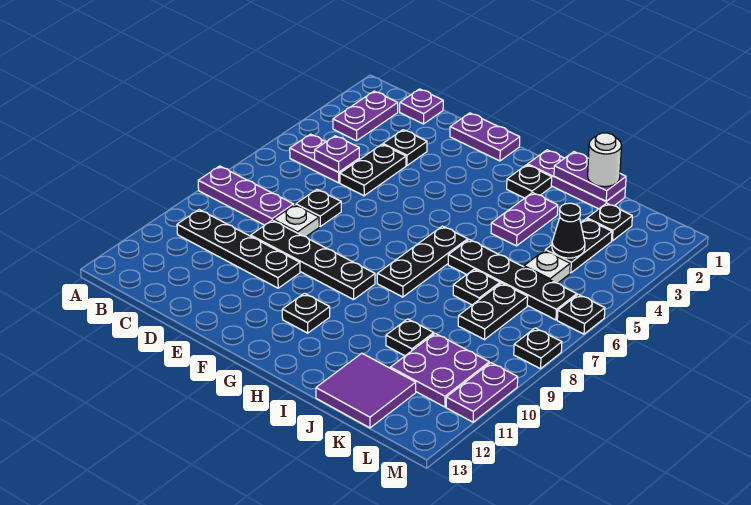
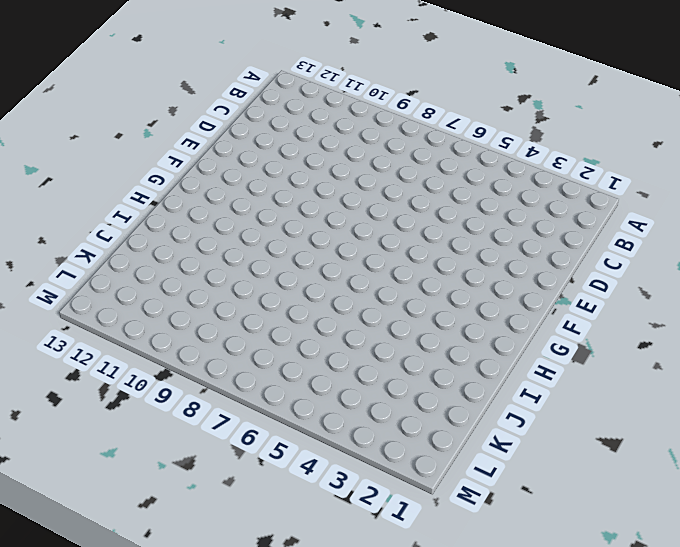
none -> purple 1x3 plate [198,166,294,225]
none -> purple 1x2 plate [333,91,398,141]
none -> purple 1x2 plate [290,134,359,183]
none -> black 1x4 plate [177,210,300,288]

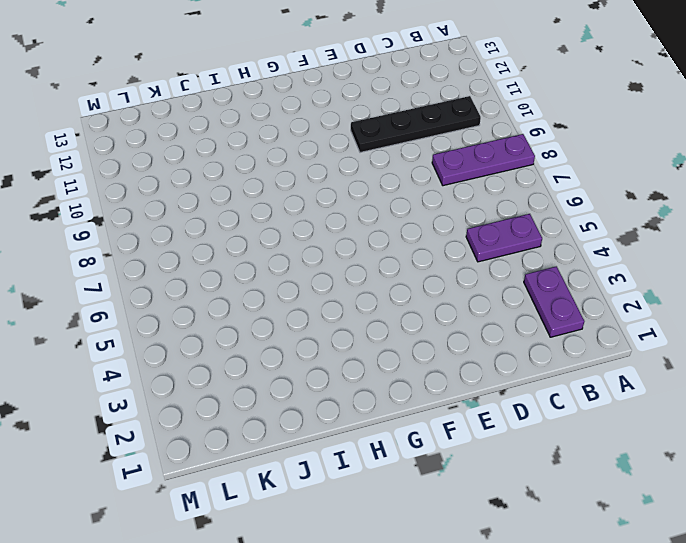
none -> purple 1x1 plate [400,89,443,124]
none -> black 1x1 plate [383,130,427,166]
none -> black 1x2 plate [340,144,406,196]
none -> black 1x1 plate [296,189,341,226]

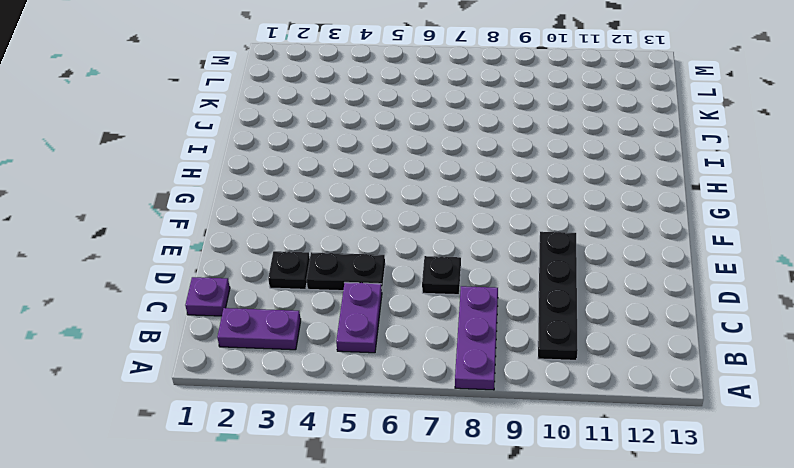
none -> white 1x1 plate [273,205,319,237]
none -> black 1x4 plate [251,220,375,300]
none -> purple 1x2 plate [450,113,520,161]
none -> black 1x1 plate [282,293,330,333]

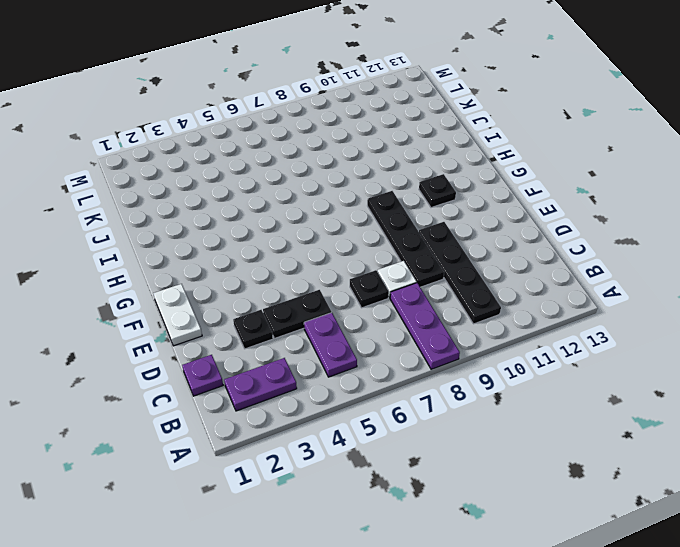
white 1x2 plate [153,284,202,346] -> purple 1x2 plate [450,113,520,161]
none -> purple 1x3 plate [528,150,625,209]
none -> black 1x1 plate [507,165,552,198]
none -> black 1x3 plate [377,226,468,297]
none -> purple 1x2 plate [491,193,558,246]

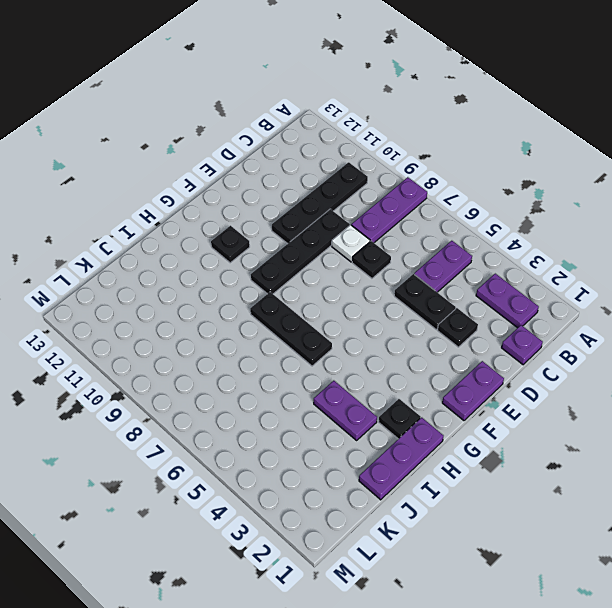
none -> black 1x4 plate [448,240,577,320]
none -> black 1x1 plate [453,269,500,305]
none -> black 1x1 plate [386,319,434,356]
none -> purple 2x2 tile [316,353,416,428]

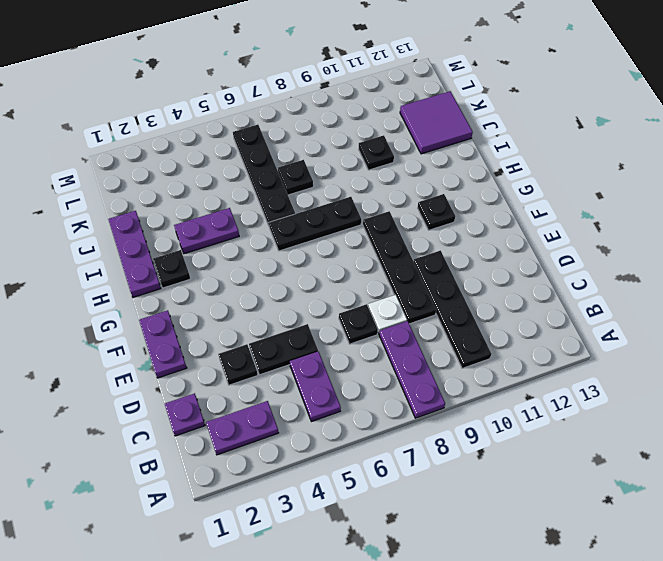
none -> black 1x1 plate [587,203,632,241]
none -> black 1x2 plate [545,219,612,273]
none -> white 1x1 plate [524,250,570,283]
none -> black 1x2 plate [458,283,528,340]

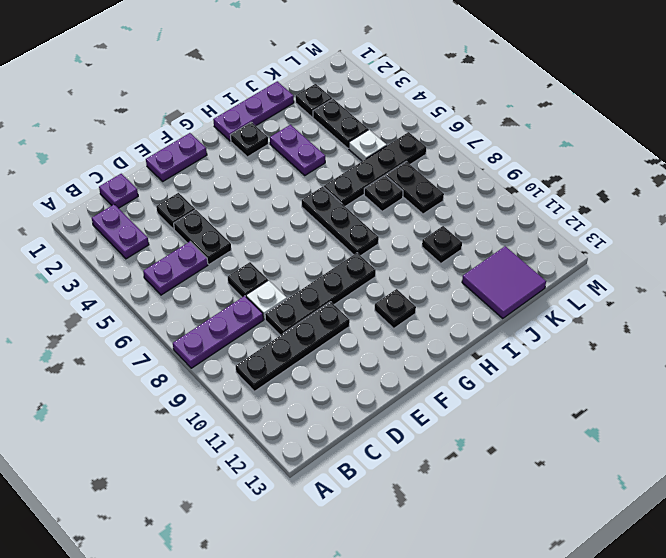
none -> purple 2x2 plate [390,333,489,407]
none -> black 1x1 plate [557,294,605,334]
none -> black 1x1 plate [514,328,562,369]
none -> purple 1x2 plate [446,363,518,422]

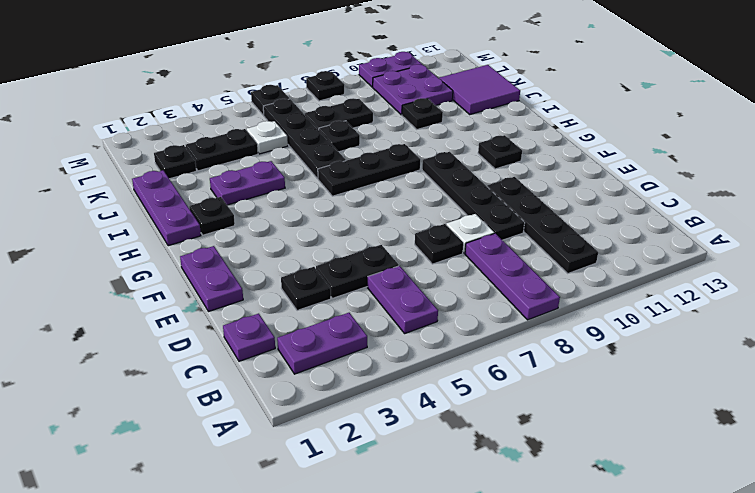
none -> purple 1x1 plate [315,136,359,172]
none -> purple 1x2 plate [554,152,626,201]
none -> black 1x1 cone [552,203,585,258]
none -> white 1x1 round brick [588,133,622,187]

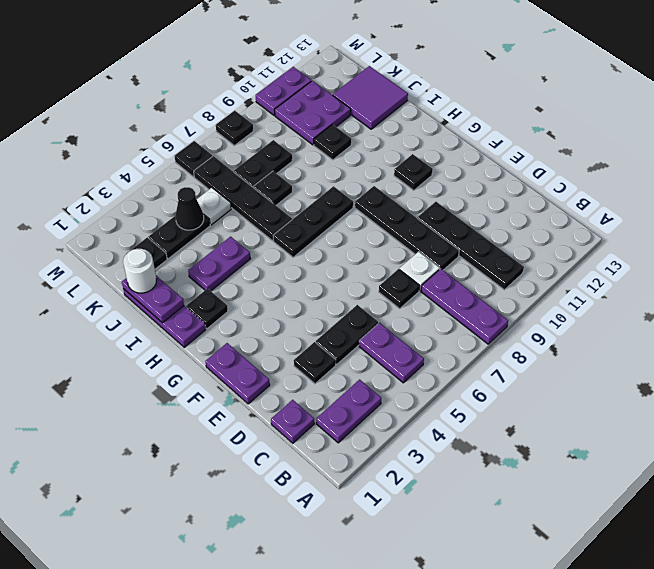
none -> purple 1x1 plate [315,136,359,172]

